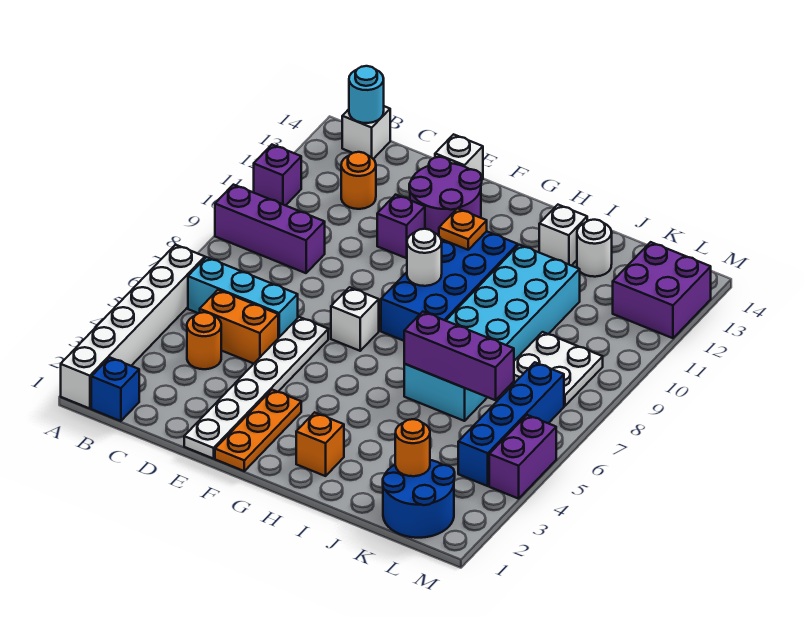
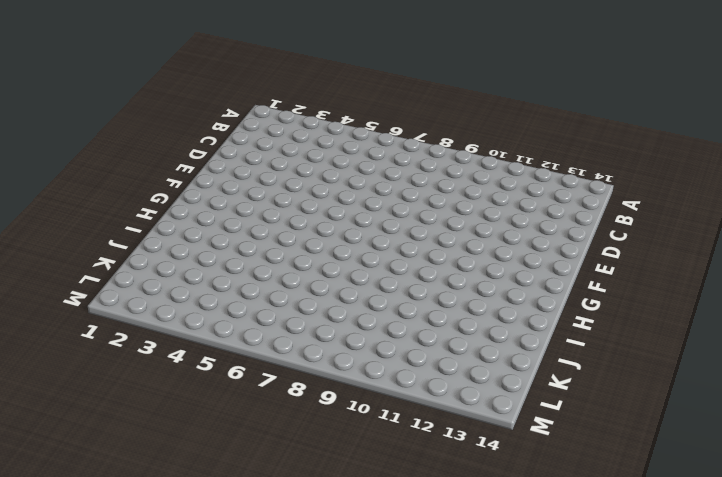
none -> white 1x6 brick [61,245,205,409]
none -> purple 1x3 brick [215,185,325,273]
none -> purple 1x1 brick [254,145,301,206]
none -> blue 1x1 brick [91,358,139,421]

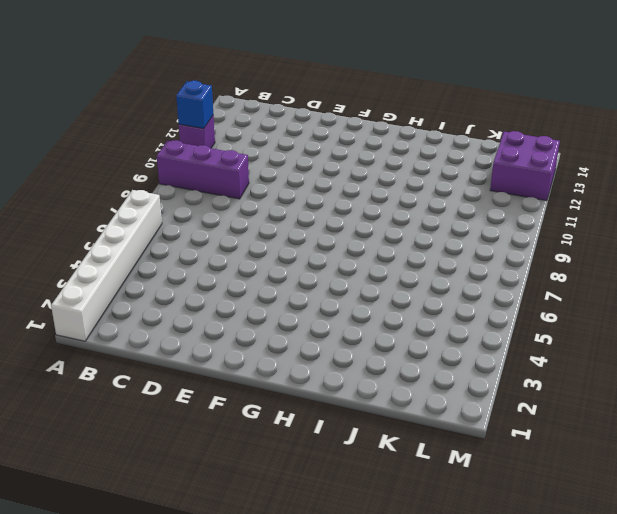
blue 1x1 brick [176,81,213,129] -> blue 1x1 brick moved to [91,358,139,421]
none -> cyan 1x3 brick [188,257,298,338]
none -> white 1x1 brick [342,106,390,159]
none -> orange 1x1 round brick [187,312,221,369]
none -> orange 1x2 brick [200,290,278,364]

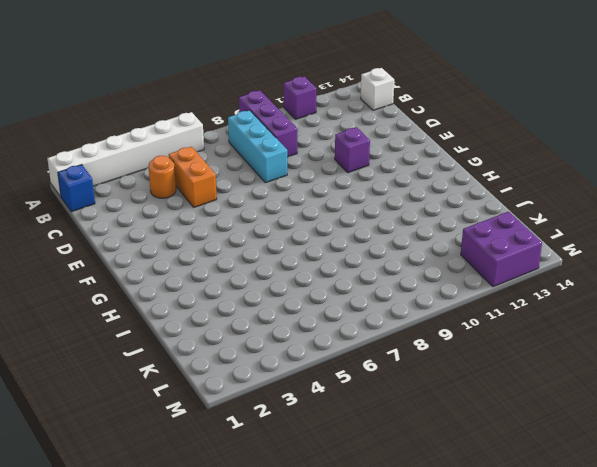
cyan 1x3 brick [228,110,287,183] -> cyan 1x3 brick moved to [188,257,298,338]
none -> orange 1x1 round brick [341,152,376,209]
none -> white 1x6 plate [184,317,328,459]
none -> purple 2x2 round brick [409,157,482,236]
none -> white 1x1 brick [435,134,483,180]

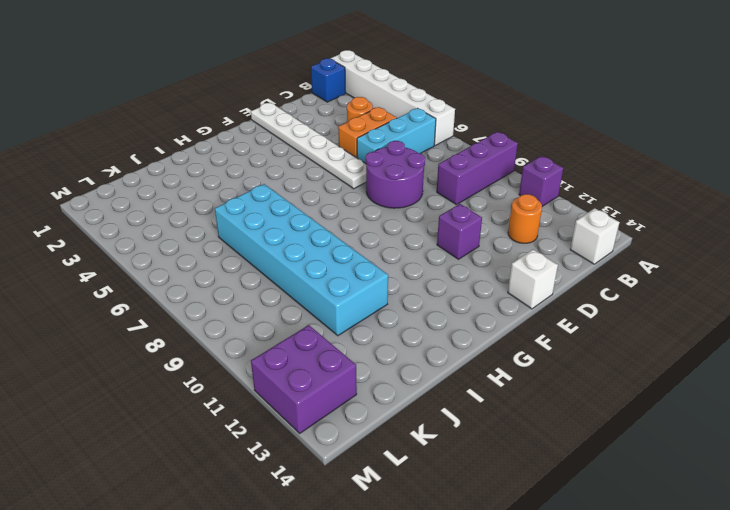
purple 2x2 round brick [366,141,425,208] -> purple 2x2 round brick moved to [409,157,482,236]
none -> orange 1x3 plate [215,390,301,471]
none -> white 1x1 brick [331,287,379,351]
none -> blue 2x4 brick [381,231,518,341]
none -> orange 1x1 brick [296,412,344,476]

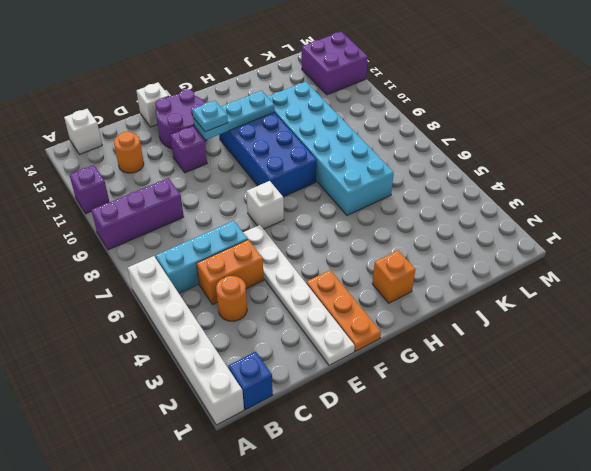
cyan 1x3 plate [193,91,275,140] -> orange 1x1 plate [439,208,487,250]
cyan 1x1 plate [192,101,228,132] -> none
none -> white 1x1 brick [539,205,587,266]
none -> white 1x1 round brick [577,220,612,277]
none -> blue 2x2 round brick [383,460,455,538]
none -> white 2x2 plate [512,332,603,406]

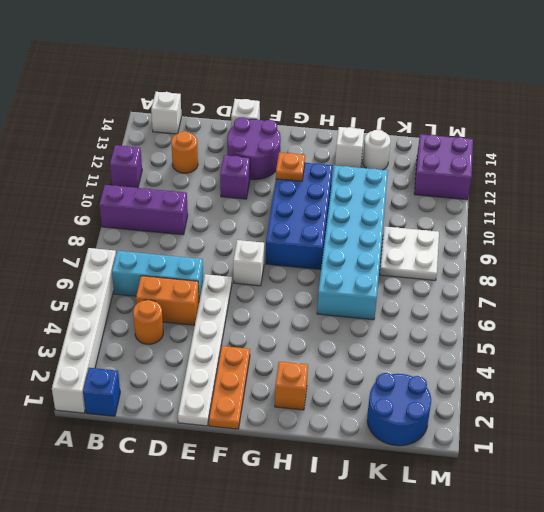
none -> blue 1x4 brick [458,362,564,486]
none -> purple 1x2 brick [489,415,556,499]
none -> cyan 1x1 round brick [349,66,384,123]
none -> white 1x1 round brick [407,229,442,286]

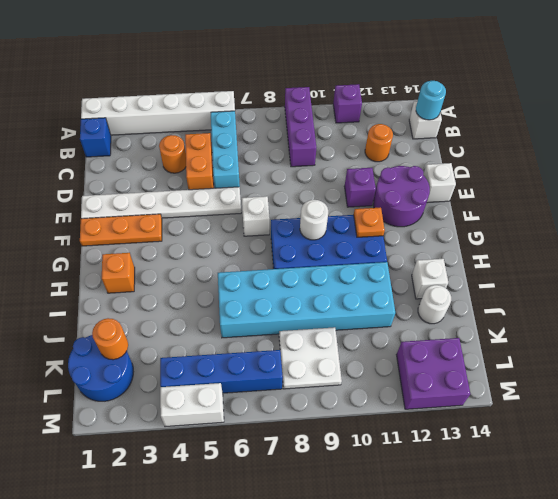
white 1x2 brick [160,383,224,427] -> purple 1x2 brick [489,415,556,499]
none -> purple 1x3 brick [404,312,514,400]

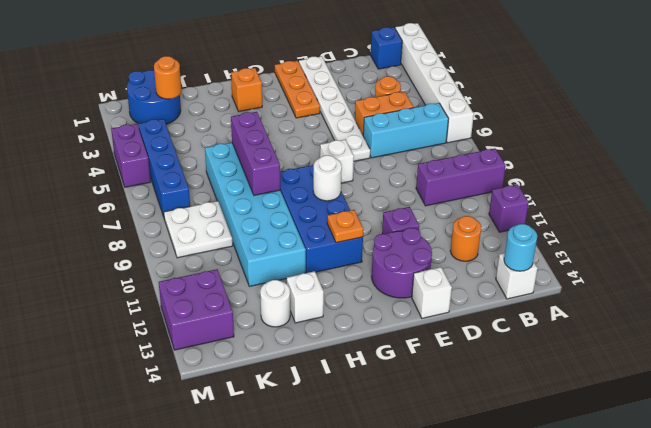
purple 1x3 brick [231,112,280,195] -> purple 1x3 brick turned to [404,312,514,400]

